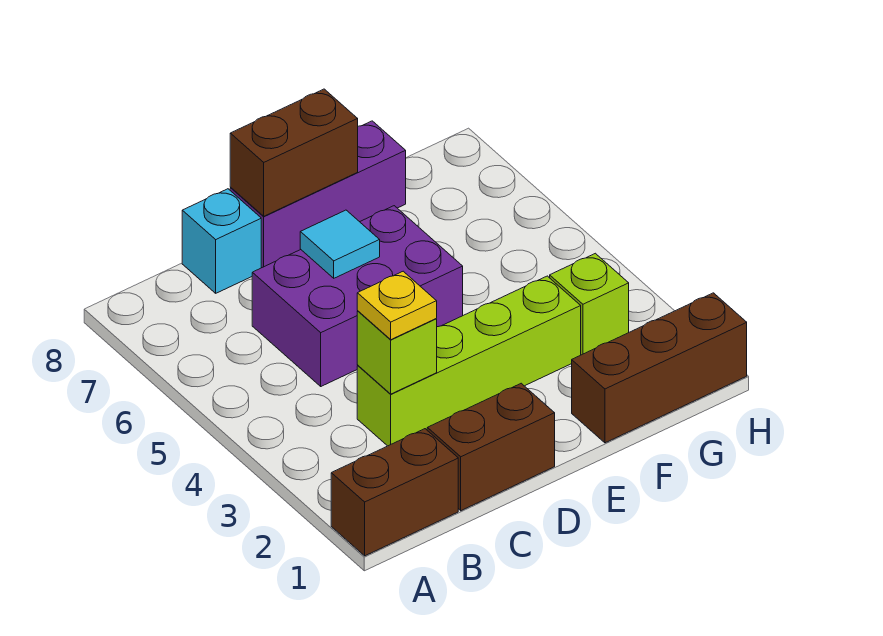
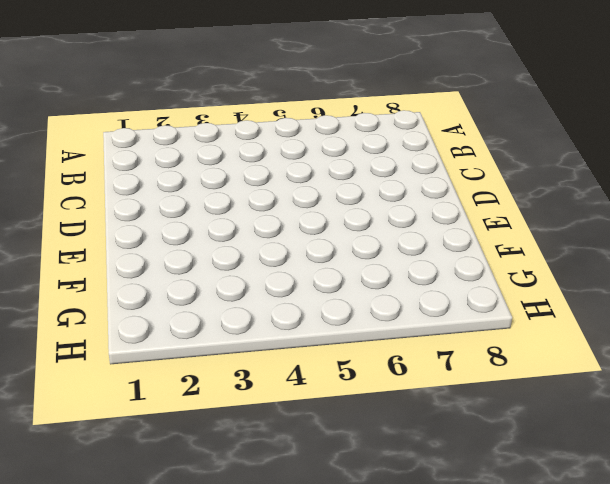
none -> brown 1x2 brick [331,429,458,556]
none -> brown 1x2 brick [427,383,555,511]
none -> lime 1x4 brick [357,276,581,446]

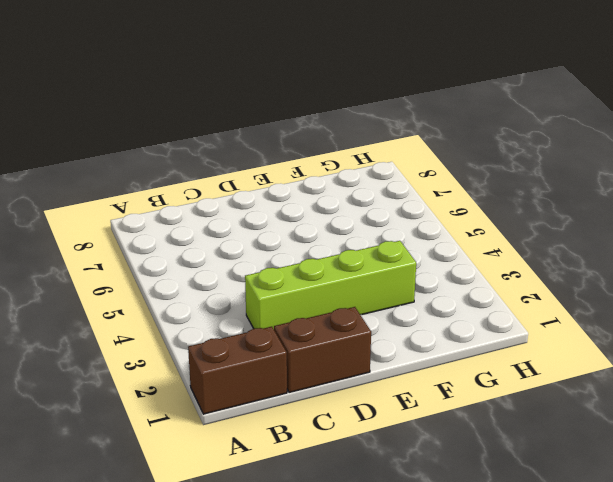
none -> purple 2x3 brick [252,206,463,386]
none -> cyan 1x1 brick [182,189,261,293]
none -> purple 1x3 brick [230,121,406,268]

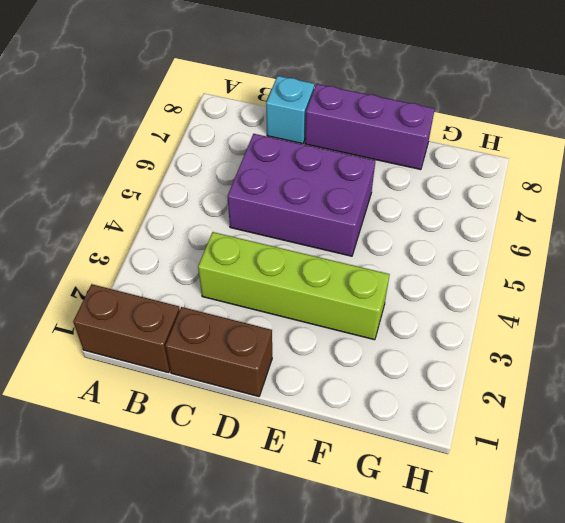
none -> brown 1x3 brick [572,293,747,443]
none -> lime 1x1 brick [550,253,629,355]
none -> lime 1x1 brick [357,311,437,394]

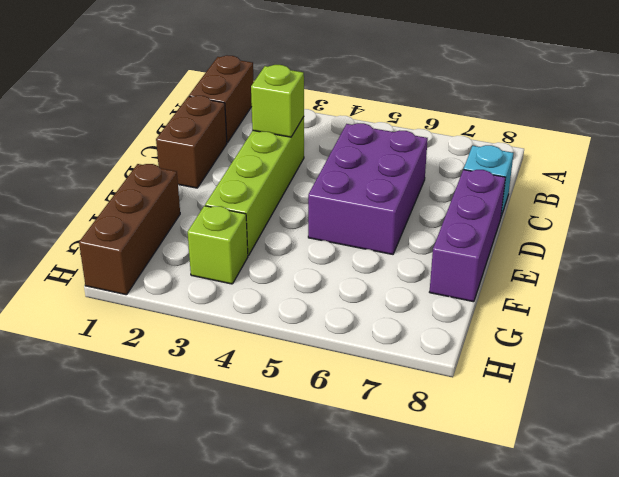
none -> cyan 1x1 tile [300,210,380,278]
none -> brown 1x2 brick [230,89,358,216]
none -> yellow 1x1 plate [357,271,437,340]

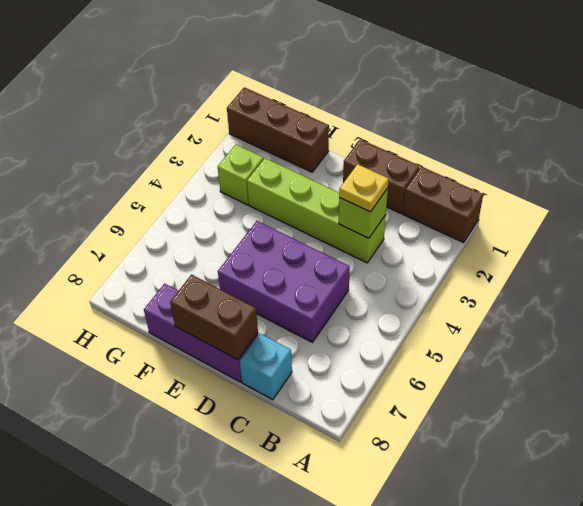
none -> cyan 1x1 tile [300,210,380,278]

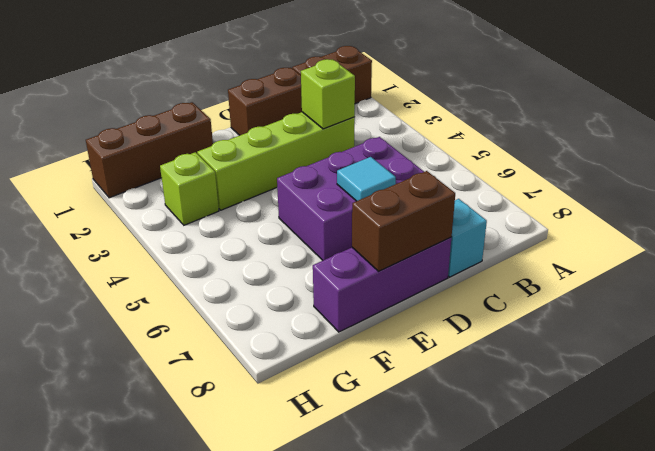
none -> yellow 1x1 plate [357,271,437,340]

